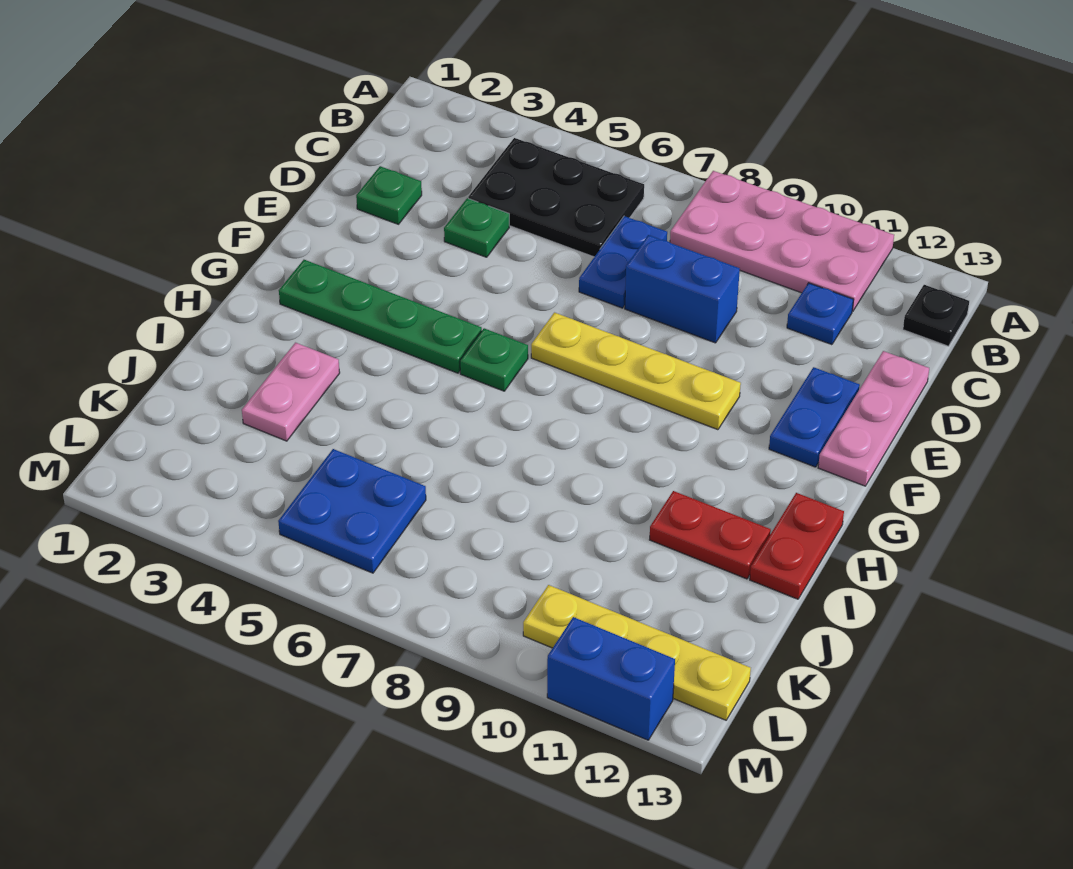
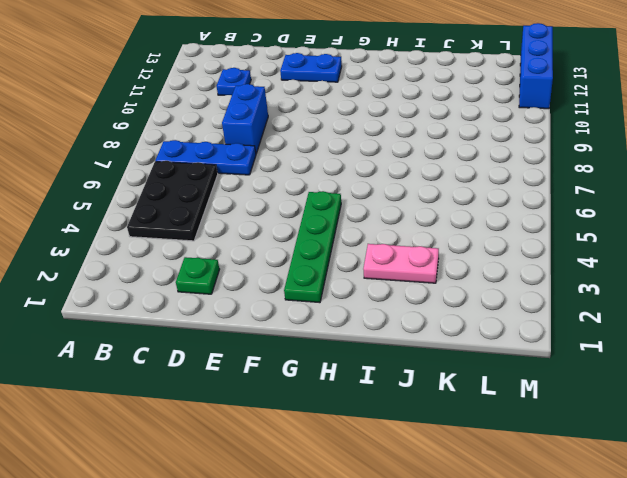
blue 1x3 plate [155,140,256,175] -> blue 1x2 plate [579,216,667,308]
blue 1x3 brick [519,23,553,109] -> blue 1x2 brick [547,617,675,740]
none -> pink 2x4 plate [670,171,894,311]
none -> black 1x1 plate [903,285,969,346]
none -> green 1x1 plate [444,198,509,257]

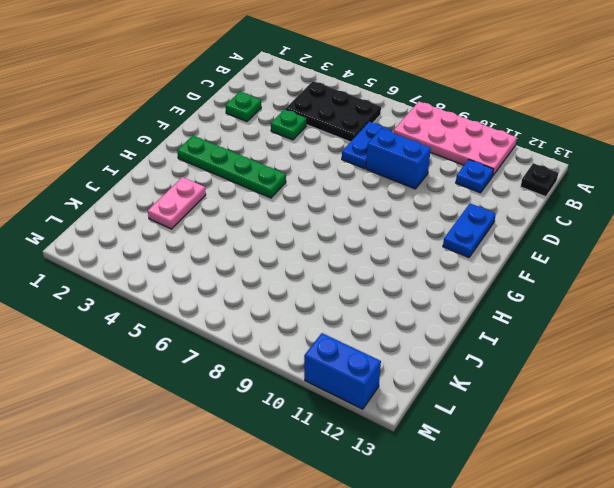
none -> pink 1x3 plate [818,351,929,486]
none -> yellow 1x4 plate [531,313,741,430]
none -> green 1x1 plate [460,328,528,391]

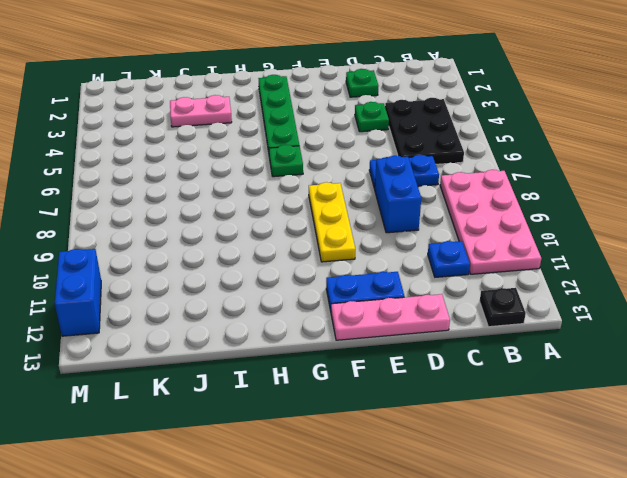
yellow 1x3 plate [309,182,355,262] -> yellow 1x4 plate [531,313,741,430]
none -> red 1x2 plate [750,493,844,599]
none -> red 1x2 plate [650,491,771,579]
none -> blue 2x2 plate [278,449,426,573]

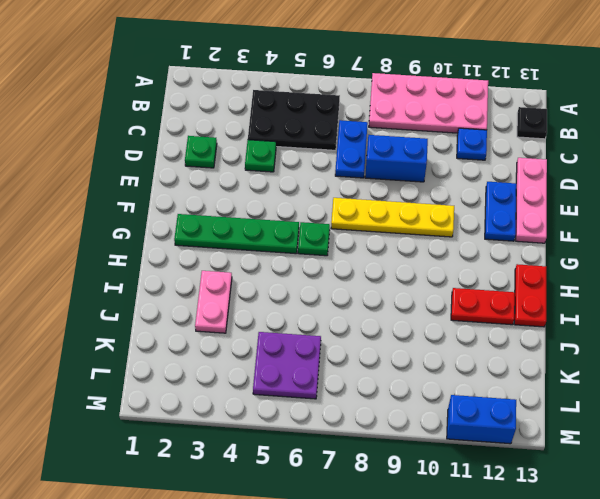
purple 2x2 plate [253,332,321,399] -> blue 2x2 plate [278,449,426,573]
none -> yellow 1x4 plate [523,585,751,720]

